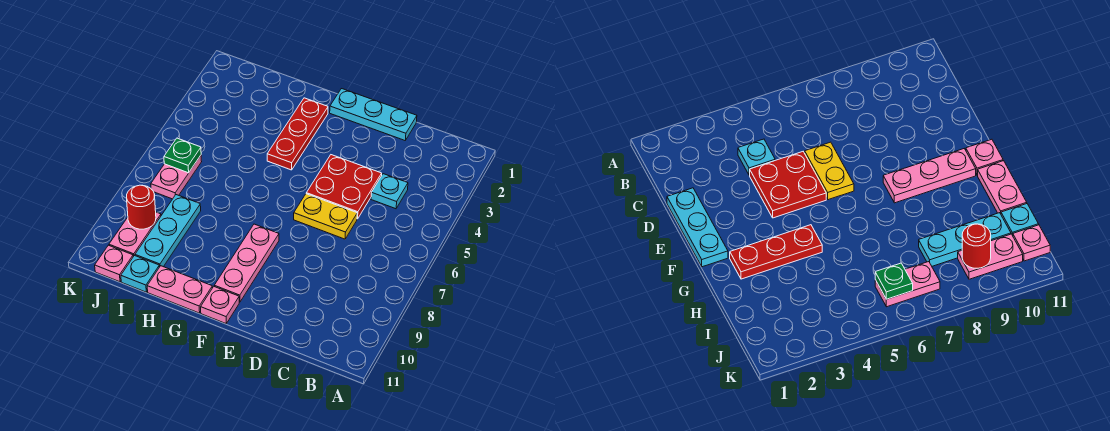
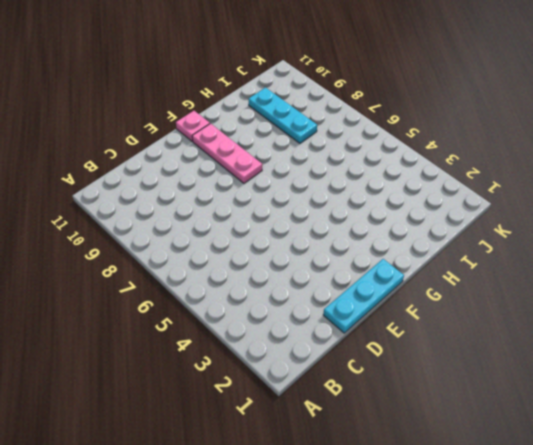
none -> cyan 1x1 plate [371,174,408,209]
none -> red 2x2 plate [306,155,382,219]
none -> yellow 1x2 plate [294,194,357,239]

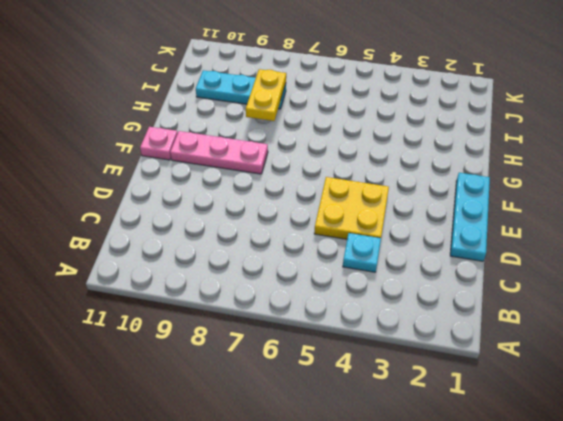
yellow 2x2 plate [314,177,389,239] -> red 2x2 plate [306,155,382,219]
yellow 1x2 plate [246,69,286,121] -> yellow 1x2 plate moved to [294,194,357,239]
none -> red 1x3 plate [267,98,328,170]
none -> pink 1x2 plate [147,266,212,313]
none -> cyan 1x1 plate [121,256,159,292]

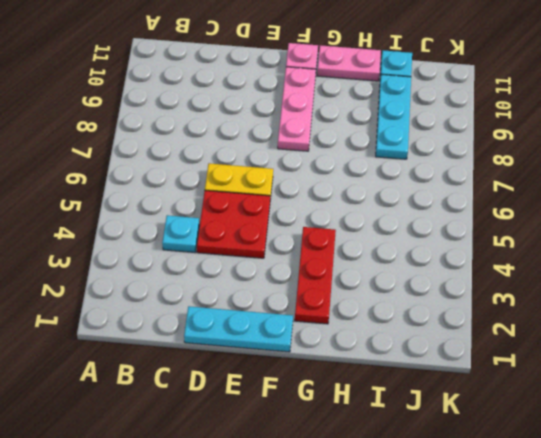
none -> pink 1x2 plate [151,156,202,199]
none -> pink 1x2 plate [109,212,161,256]
none -> pink 1x1 plate [95,245,133,282]

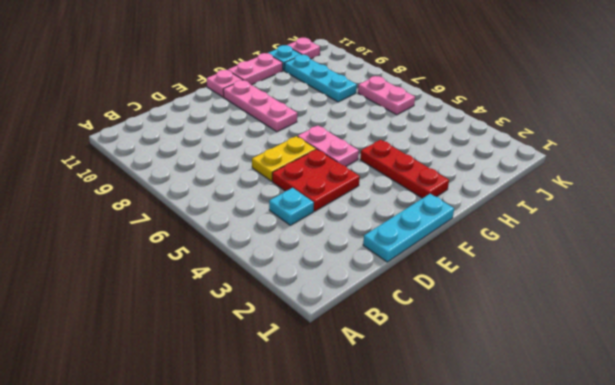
pink 1x2 plate [298,126,359,166] -> pink 1x2 plate moved to [109,212,161,256]
none -> green 1x1 plate [164,138,201,173]
none -> red 1x1 round brick [127,185,156,229]

